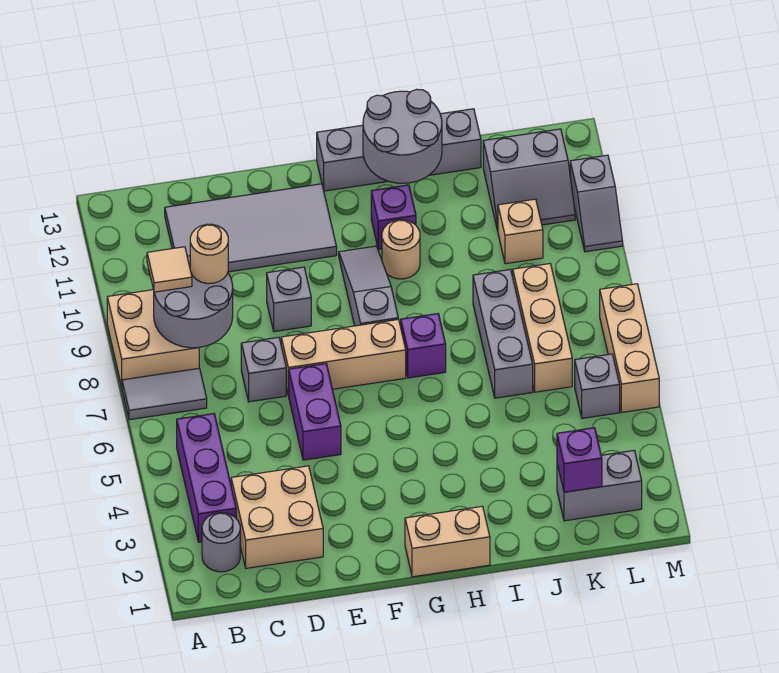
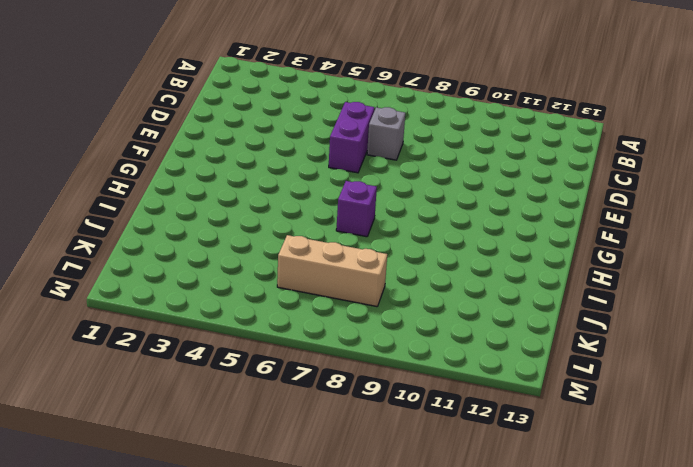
purple 1x2 brick [329,102,374,173] -> purple 1x2 brick turned to [289,364,341,460]
none -> grey 1x2 tile [122,368,207,420]
none -> tan 2x2 brick [107,290,199,386]
none -> grey 1x1 round brick [202,513,240,572]

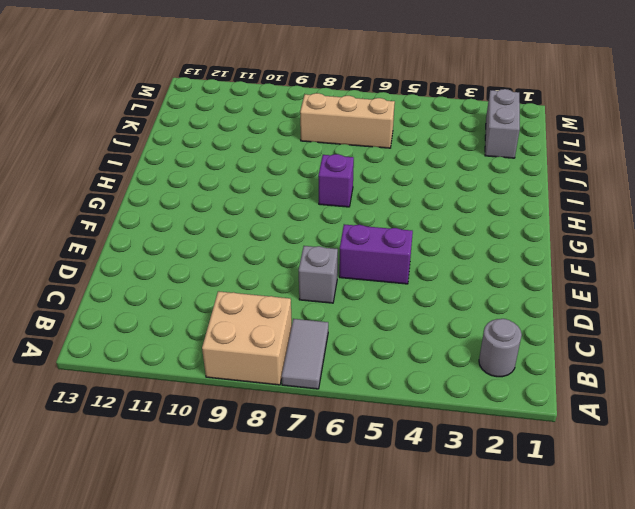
none -> purple 1x3 brick [177,414,236,542]
none -> tan 2x2 brick [231,466,323,568]
none -> grey 2x4 tile [165,184,337,272]

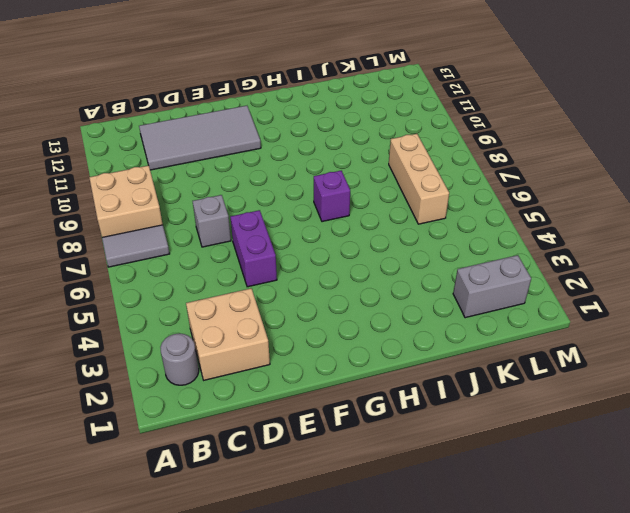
none -> purple 1x3 brick [177,414,236,542]
none -> tan 1x3 brick [281,319,406,396]
none -> grey 1x1 brick [267,267,311,332]

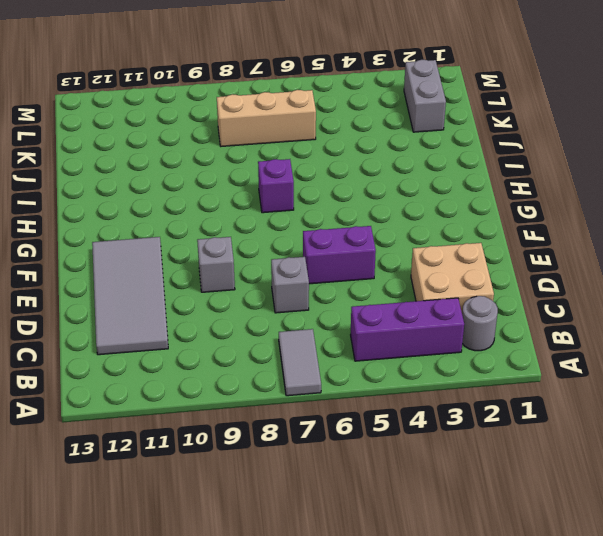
none -> tan 2x2 brick [107,290,199,386]
none -> tan 1x3 brick [281,319,406,396]
none -> tan 1x2 brick [405,506,490,577]

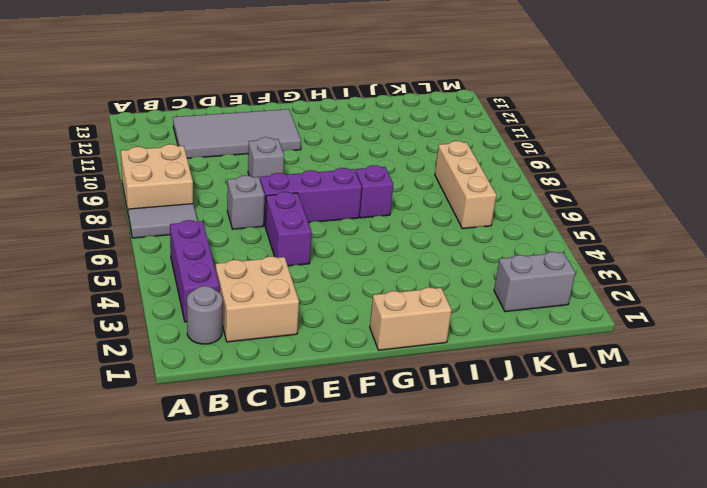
purple 1x3 brick [260,168,362,225] -> tan 1x3 brick [281,319,406,396]
none -> grey 1x3 slope [339,246,398,326]
none -> grey 1x4 brick [317,109,481,191]
none -> tan 1x1 round brick [382,220,420,279]

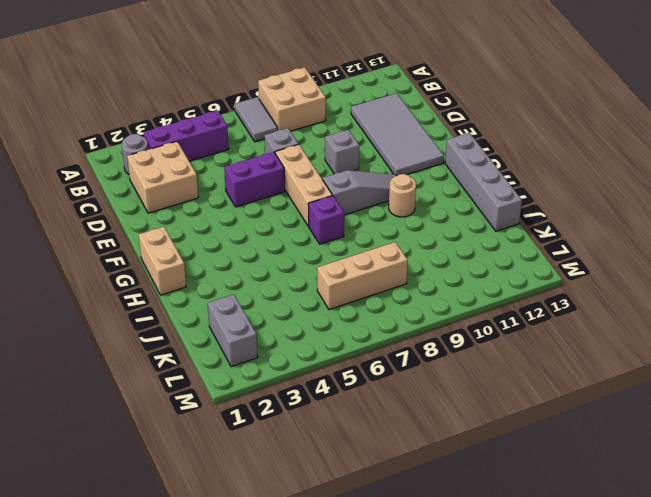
none -> purple 1x1 brick [371,185,416,249]
none -> grey 1x3 brick [473,269,533,398]
none -> tan 1x1 brick [498,199,543,264]

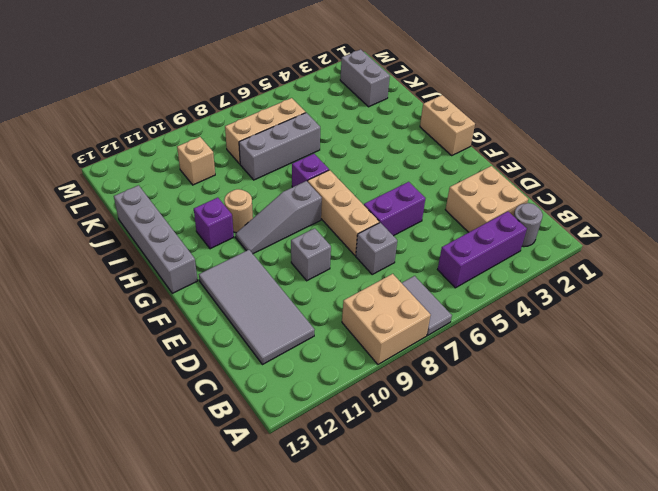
none -> grey 2x2 slope [483,129,575,231]
none -> grey 1x1 brick [575,354,620,418]
none -> tan 1x3 brick [600,284,659,412]

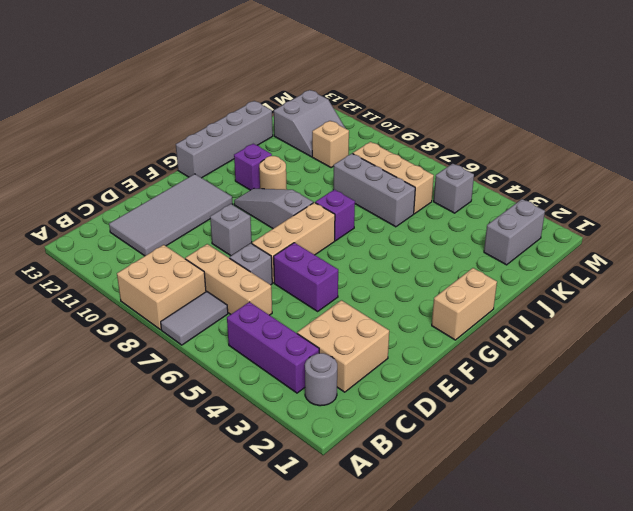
tan 1x3 brick [185,244,272,315] -> tan 1x3 brick moved to [600,284,659,412]
none -> grey 1x2 slope [570,155,623,252]
none -> grey 2x2 round brick [154,256,233,348]
none -> grey 2x2 round brick [363,89,442,183]

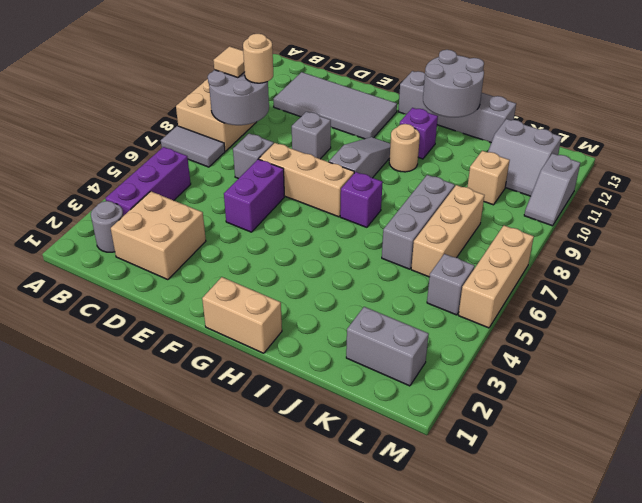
none -> purple 1x1 brick [557,428,602,492]

